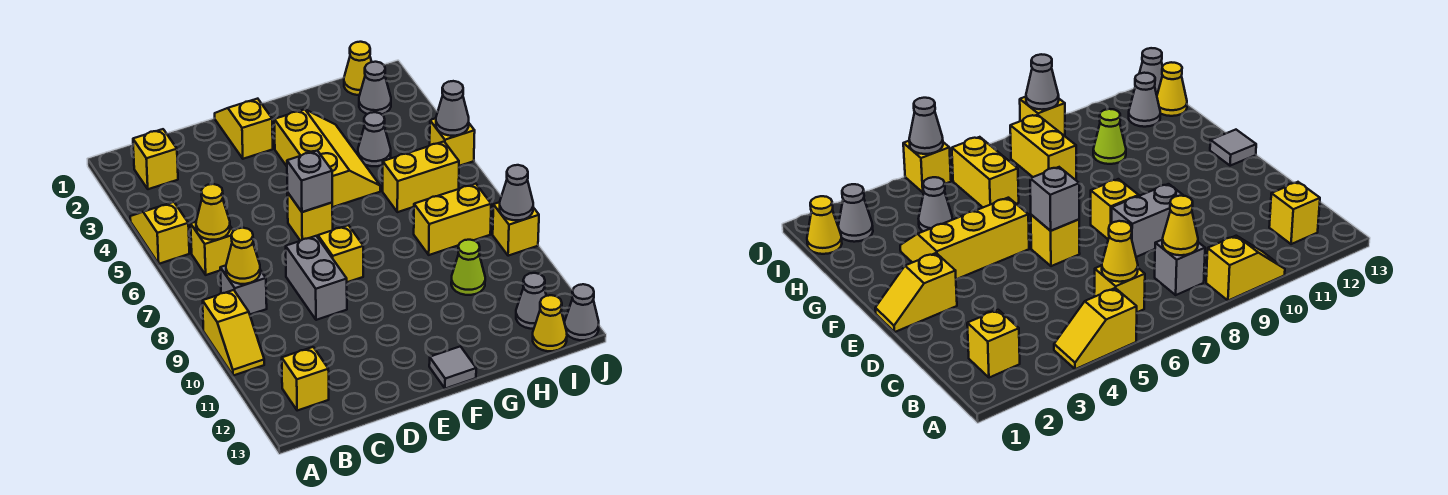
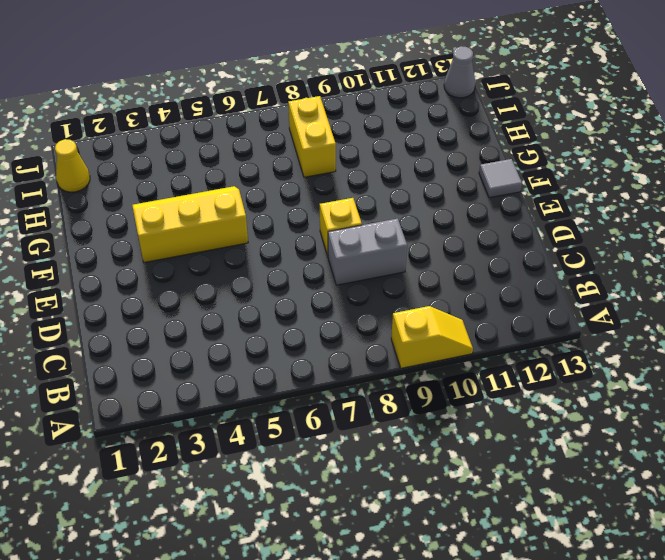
none -> yellow 1x2 slope [130,202,189,264]
none -> yellow 1x1 brick [133,129,178,189]
none -> yellow 1x1 brick [191,222,233,275]

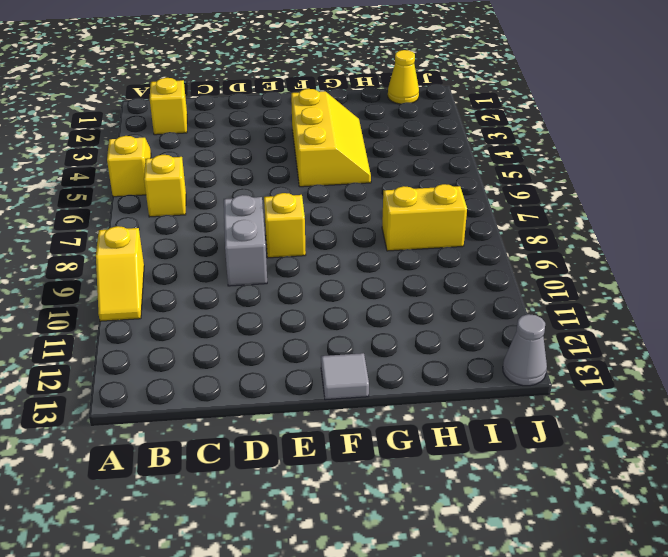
none -> grey 1x1 brick [220,265,267,314]
none -> yellow 1x1 brick [282,347,329,411]
none -> yellow 1x2 slope [215,99,273,159]

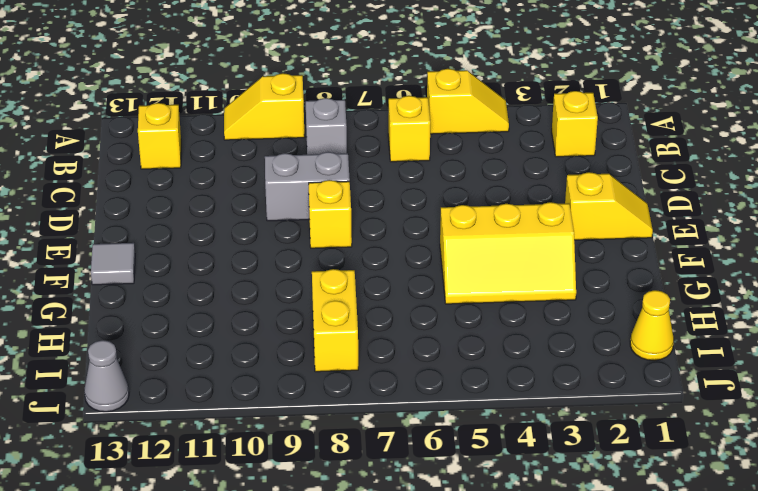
none -> yellow 1x1 brick [287,192,333,241]
none -> grey 1x1 cone [358,112,391,166]
none -> yellow 1x2 brick [383,142,459,212]

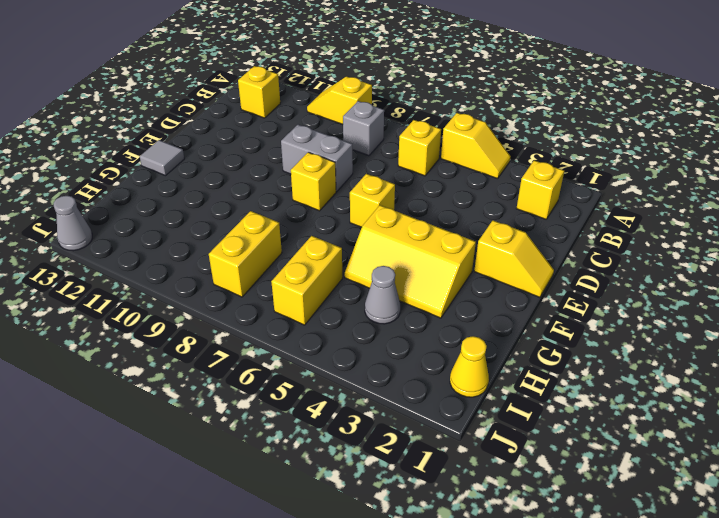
none -> lime 1x1 cone [451,240,485,295]
none -> grey 1x1 cone [359,62,391,114]
none -> grey 1x1 cone [516,273,546,329]

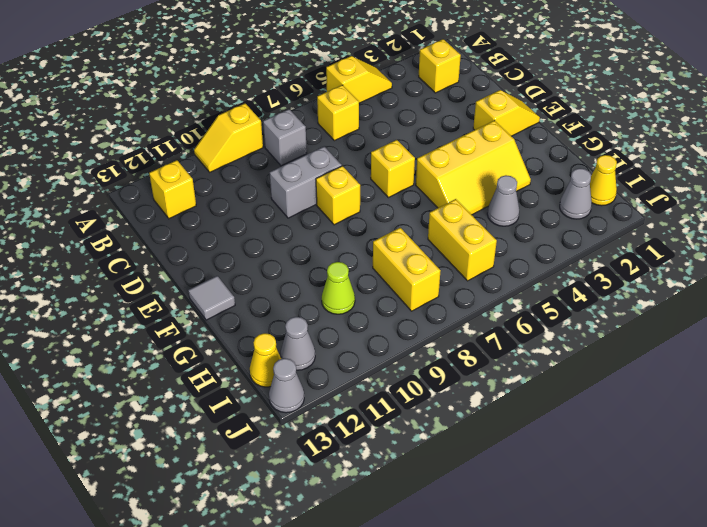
none -> yellow 1x1 brick [430,118,475,166]
none -> yellow 1x1 brick [493,202,539,256]
none -> yellow 1x1 cone [196,184,230,240]

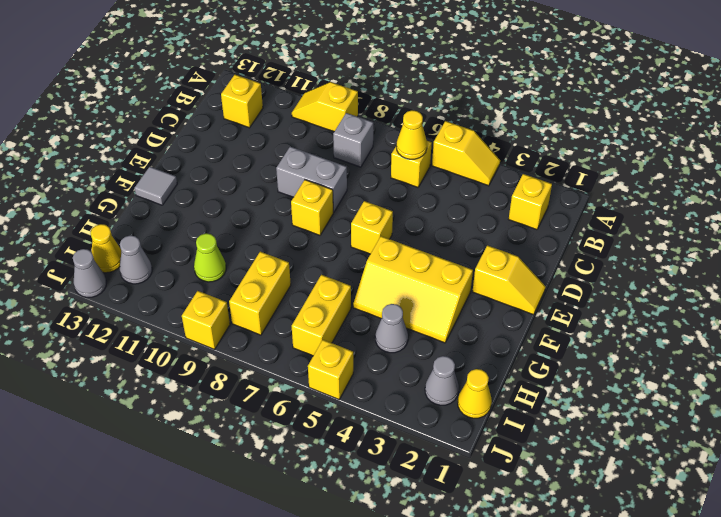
none -> yellow 1x1 cone [226,228,260,284]
none -> grey 1x1 brick [287,151,332,212]
none -> grey 1x1 cone [436,81,469,136]

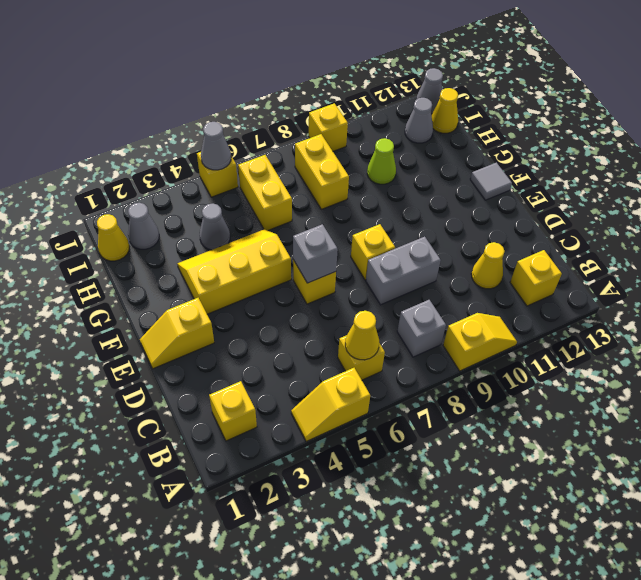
yellow 1x1 cone [471,242,505,289] -> yellow 1x1 cone moved to [226,228,260,284]
none -> grey 1x1 cone [500,165,533,220]

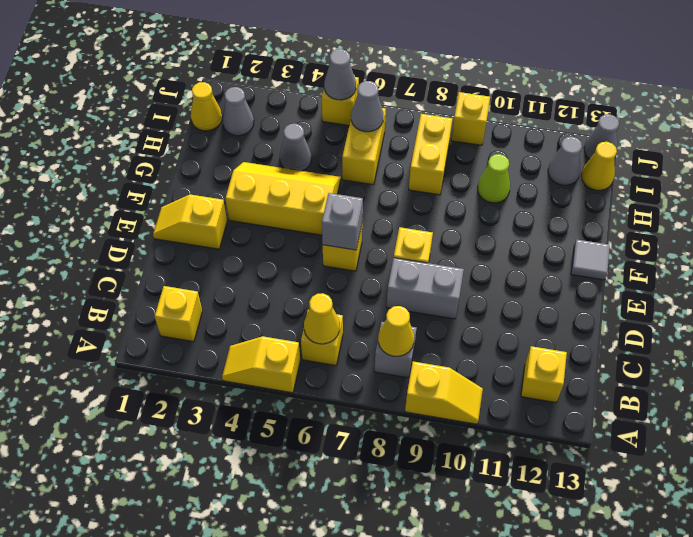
grey 1x1 cone [351,81,383,132] -> grey 1x1 cone moved to [500,165,533,220]

